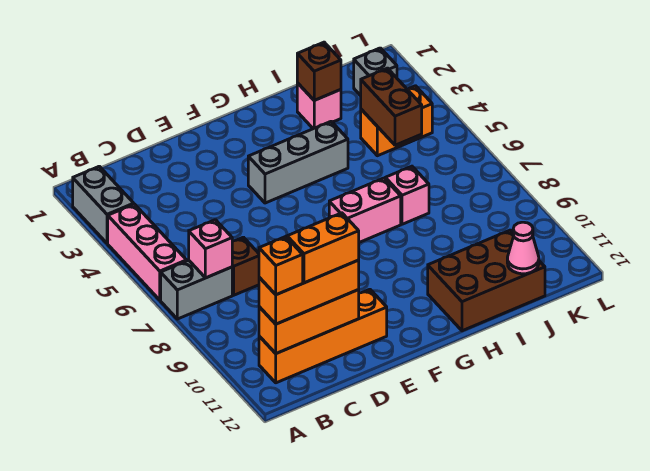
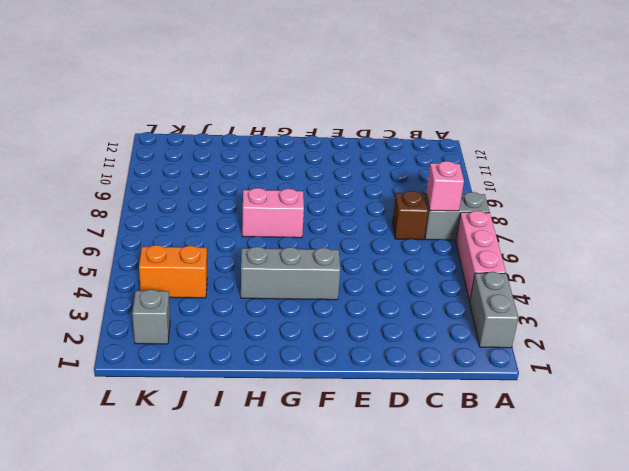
none -> orange 1x4 brick [259,289,387,383]
none -> brown 2x3 brick [428,230,545,331]
none -> pink 1x1 brick [297,83,341,129]

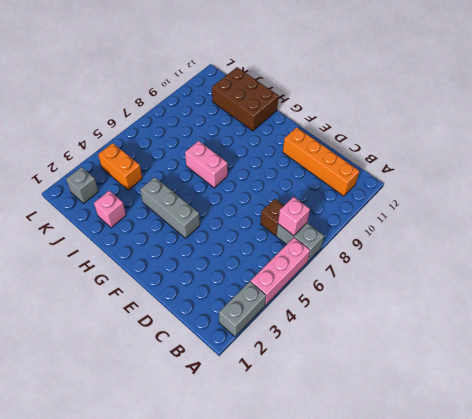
none -> pink 1x1 brick [385,166,429,224]
none -> orange 1x3 brick [259,290,359,354]
none -> brown 1x1 brick [297,42,341,100]

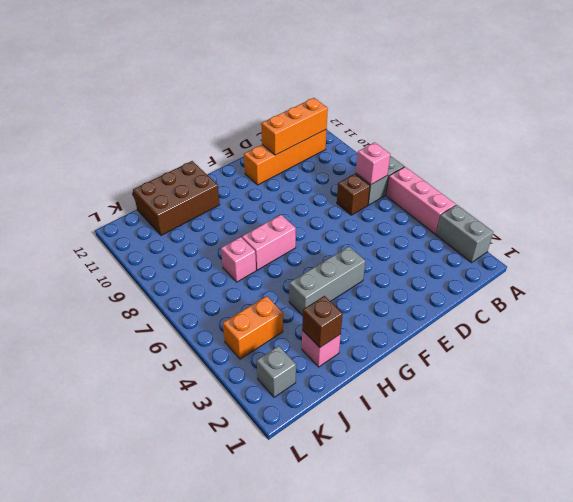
none -> brown 1x2 brick [361,68,422,145]
none -> pink 1x1 cone [507,222,539,274]
none -> orange 1x3 brick [259,260,359,324]

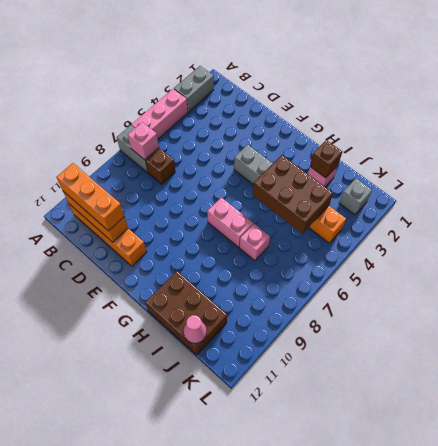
brown 2x3 brick [253,155,333,234] -> brown 1x2 brick [361,68,422,145]
none -> orange 1x1 brick [259,237,303,295]
none -> orange 1x2 brick [287,213,359,283]

